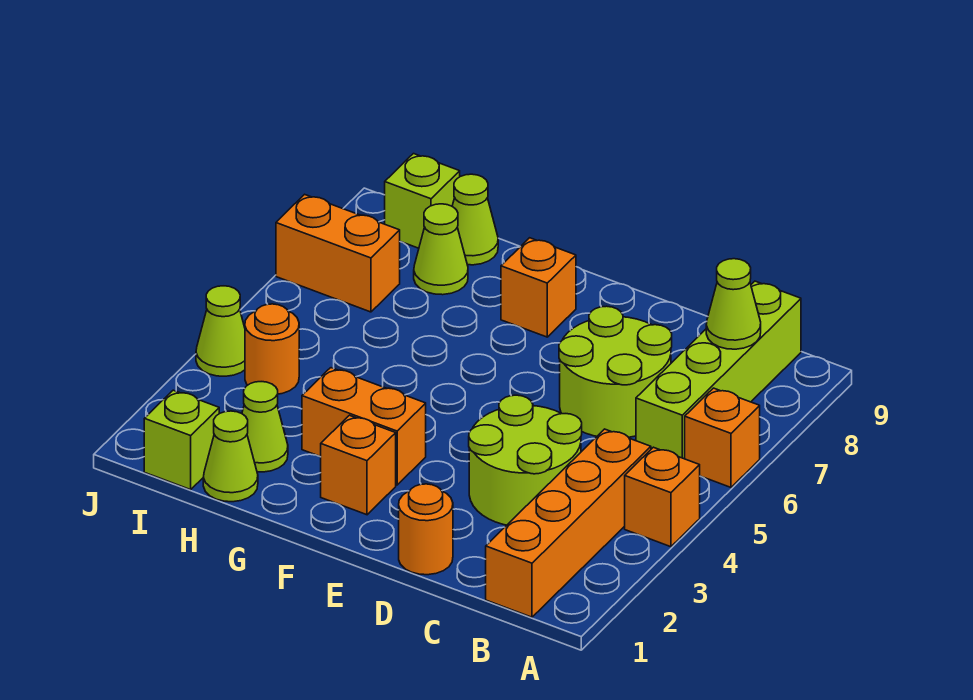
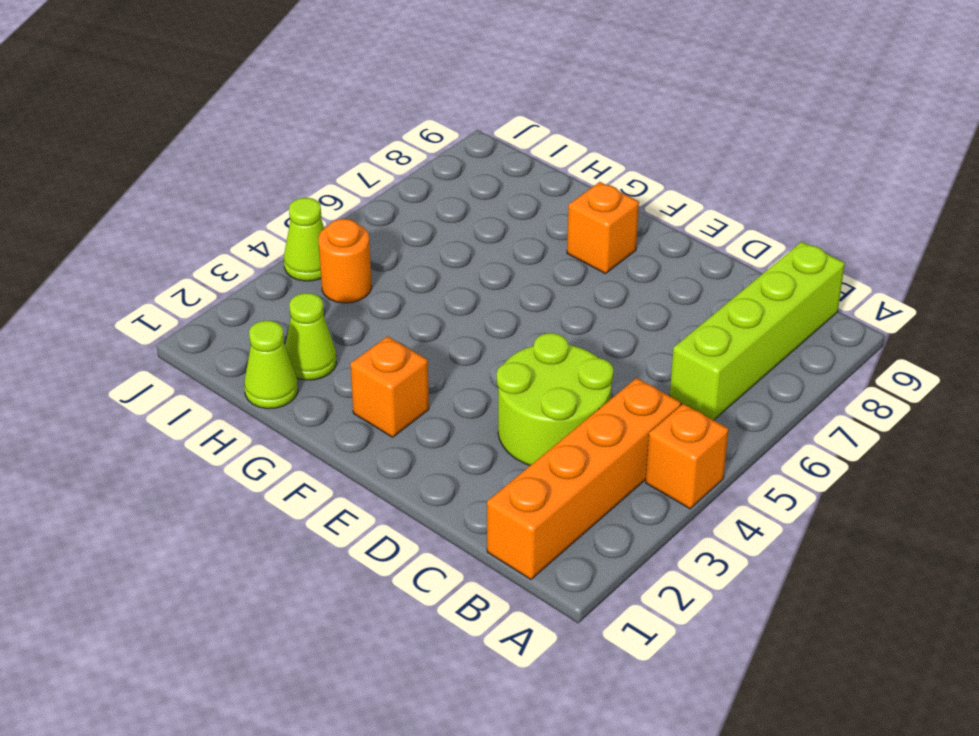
none -> orange 1x1 brick [685,388,760,487]
none -> lime 2x2 round brick [559,306,672,437]
none -> orange 1x1 round brick [399,484,453,575]

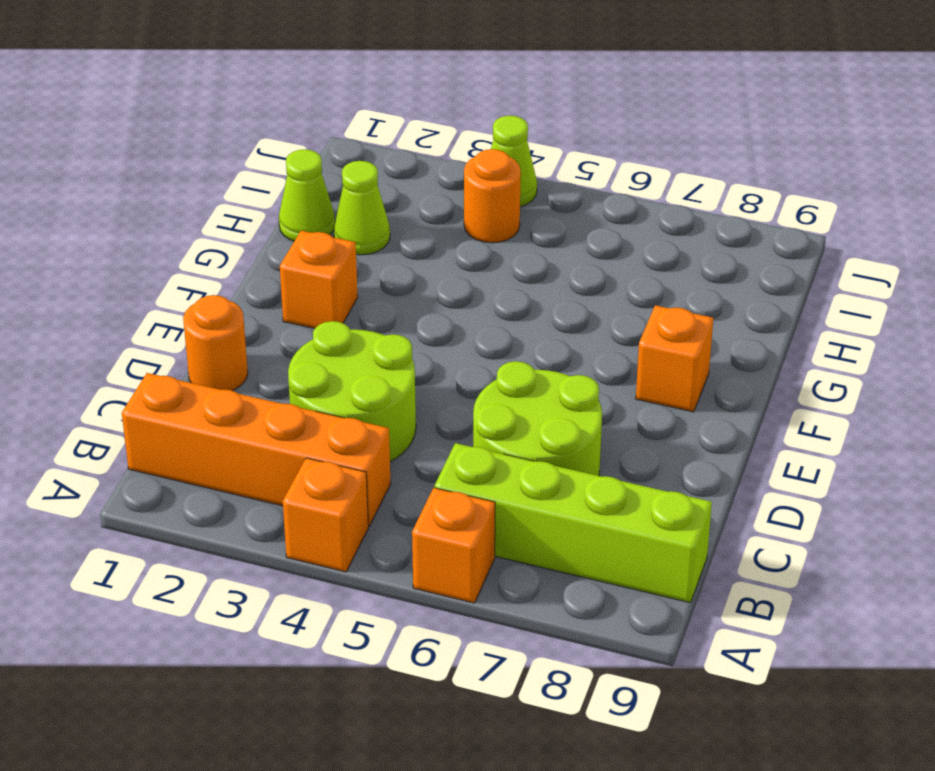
none -> orange 1x2 brick [302,368,426,485]
none -> lime 1x1 cone [414,204,468,295]
none -> lime 1x1 cone [452,174,498,265]

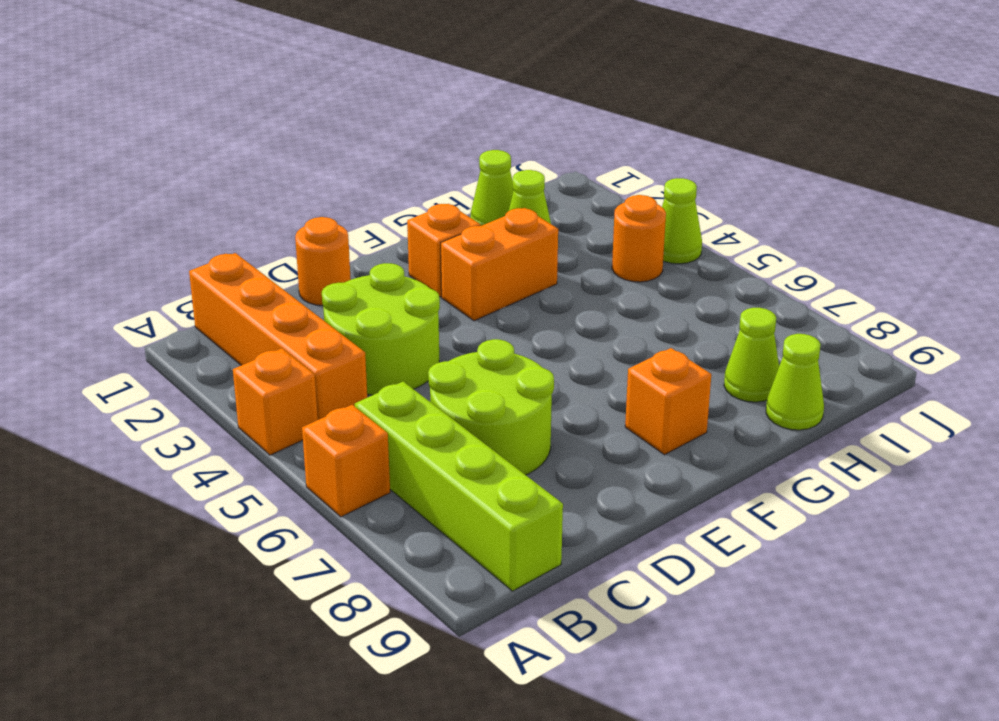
none -> lime 1x1 brick [144,390,219,490]
none -> orange 1x2 brick [276,194,400,312]
none -> lime 1x1 brick [385,154,460,248]

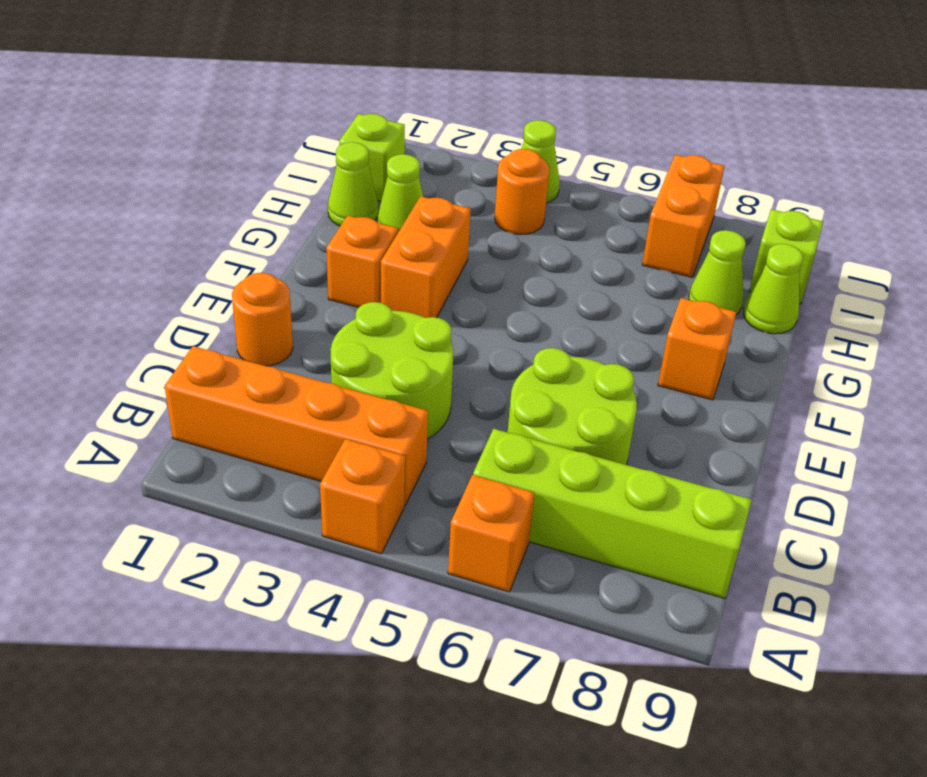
none -> lime 1x1 cone [706,259,761,349]

